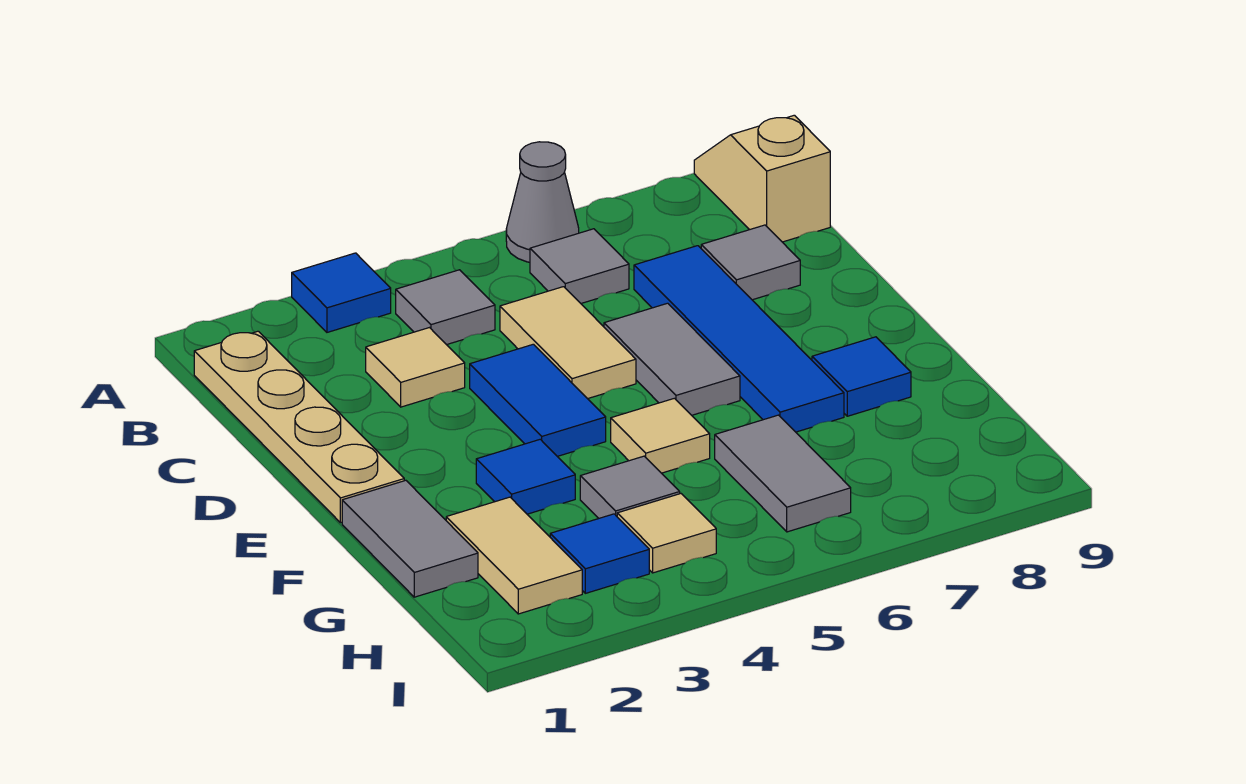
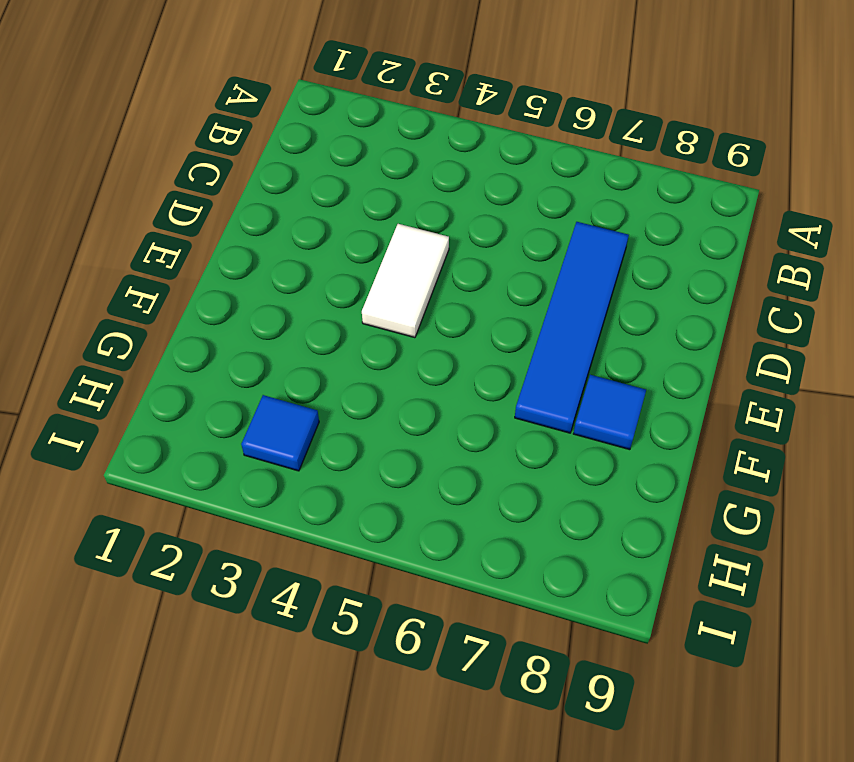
white 1x2 tile [362,224,449,338] -> blue 1x2 tile [470,344,606,456]
none -> blue 1x1 tile [292,253,391,332]
none -> grey 1x1 cone [506,142,579,262]
none -> tan 1x2 slope [694,115,830,242]

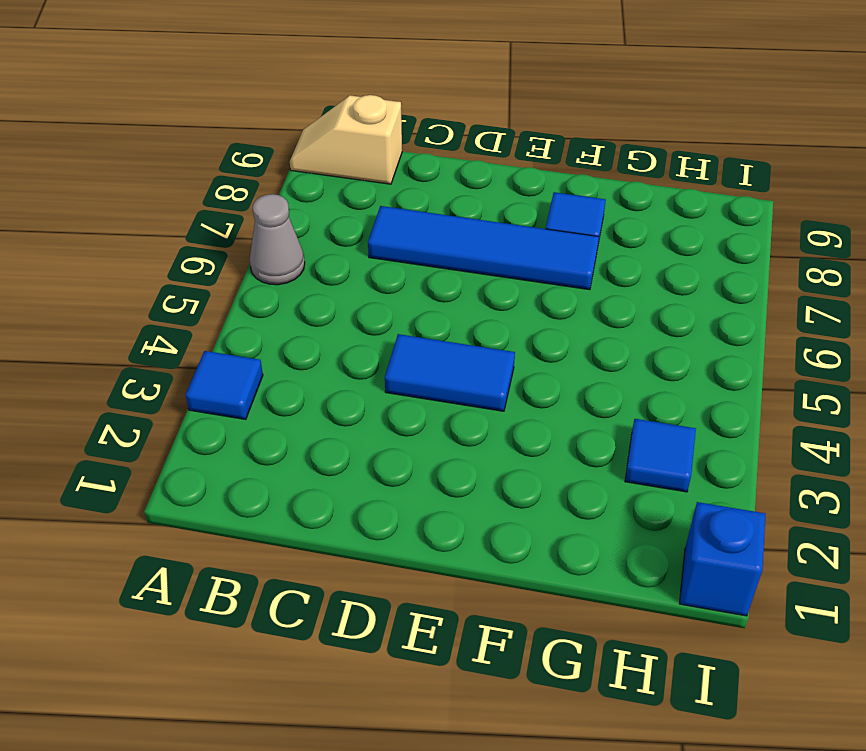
blue 1x1 brick [680,502,765,616] -> none
none -> tan 1x4 plate [194,331,404,523]
none -> grey 1x1 tile [396,270,495,345]
none -> grey 1x1 tile [530,229,629,303]

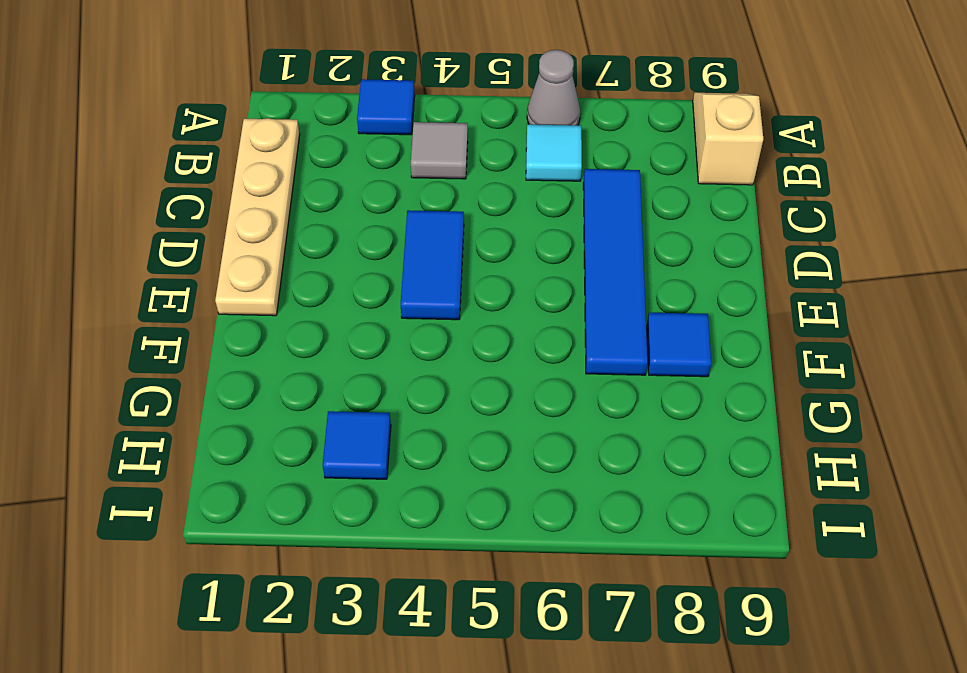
cyan 1x1 tile [526,124,582,181] -> grey 1x1 tile [530,229,629,303]
none -> tan 1x1 tile [366,328,465,407]
none -> tan 1x2 tile [500,287,636,399]
none -> grey 1x1 tile [701,225,800,300]

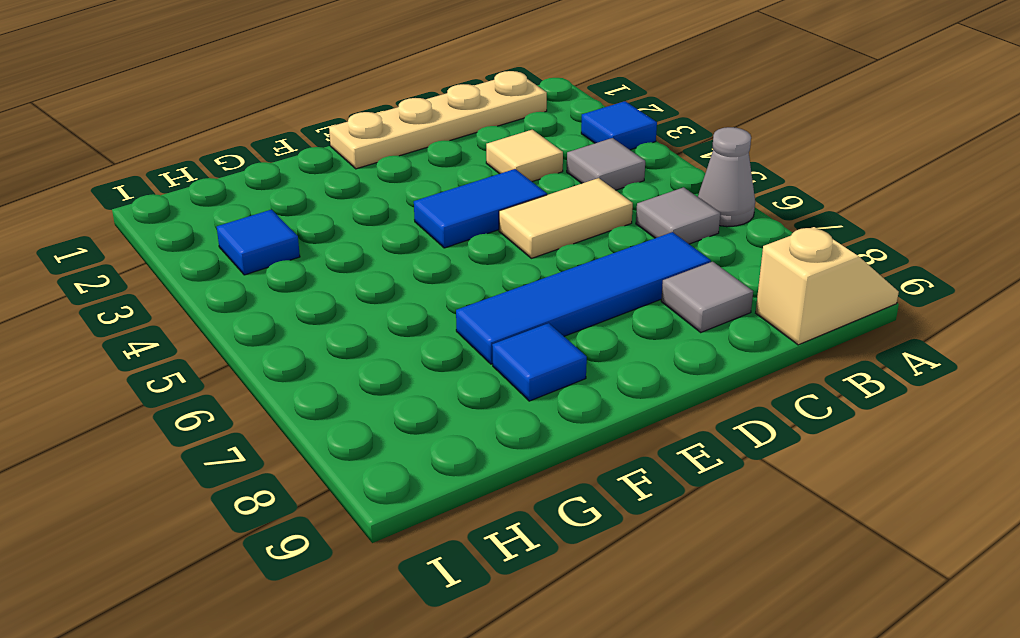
none -> grey 1x2 tile [604,303,740,415]
none -> grey 1x2 tile [342,480,478,597]
none -> blue 1x1 tile [476,439,575,514]

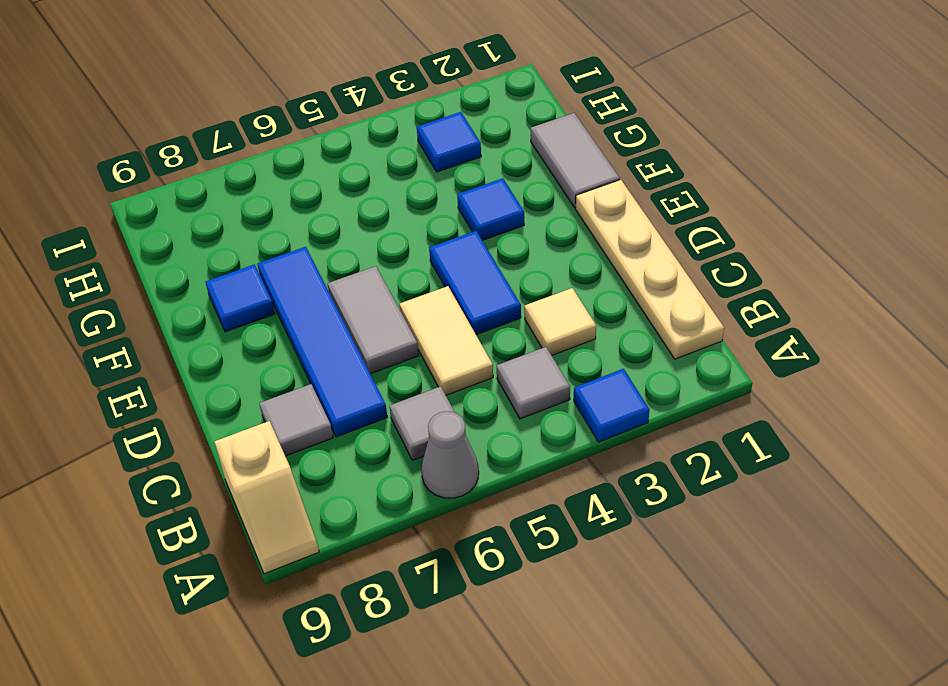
none -> tan 1x1 tile [611,398,710,473]
none -> tan 1x2 tile [446,497,582,614]
none -> grey 1x1 tile [580,456,680,518]

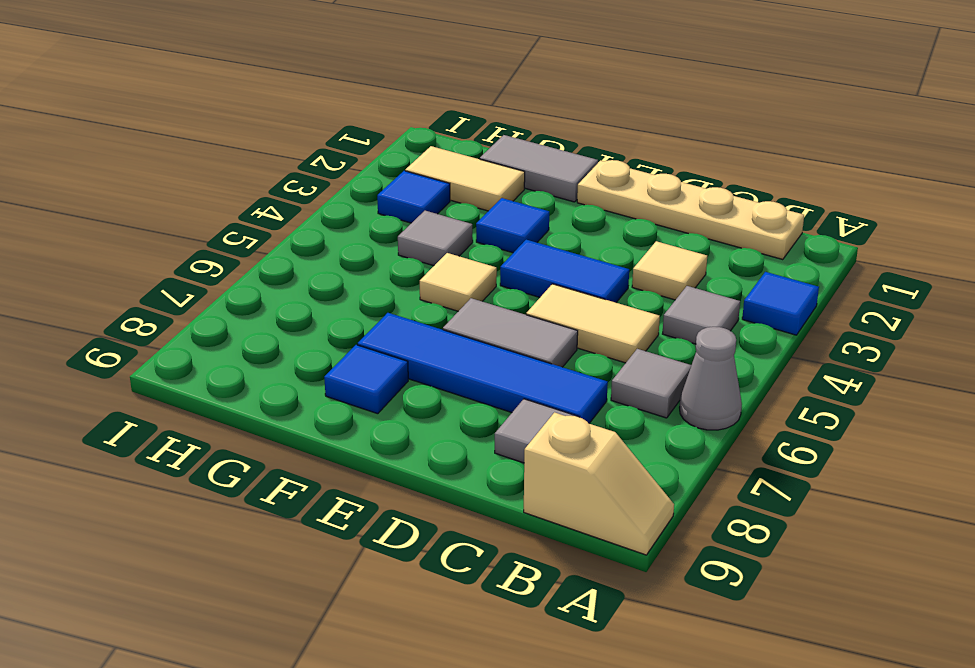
none -> grey 1x2 tile [715,415,851,532]
none -> tan 1x1 tile [617,494,716,573]

